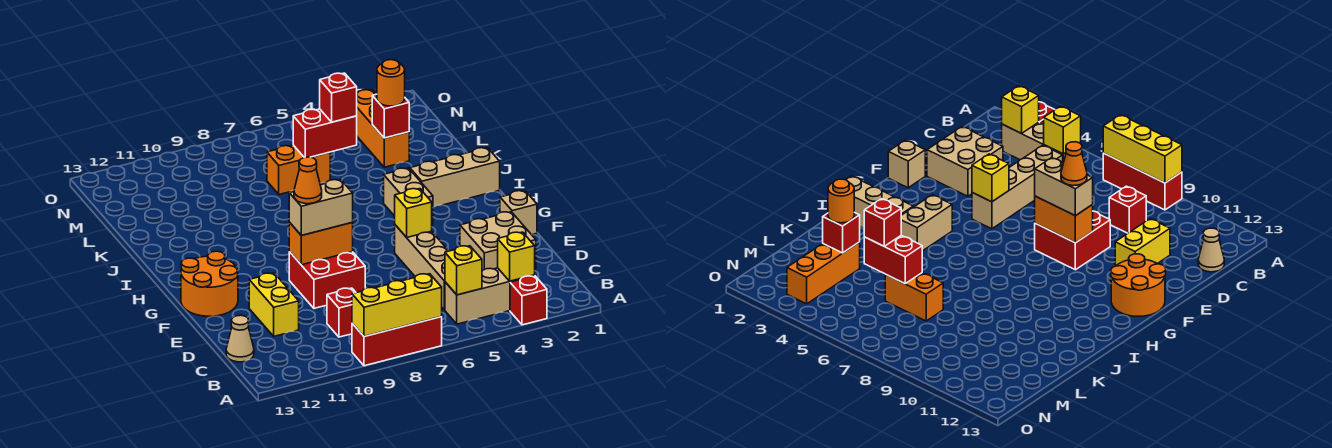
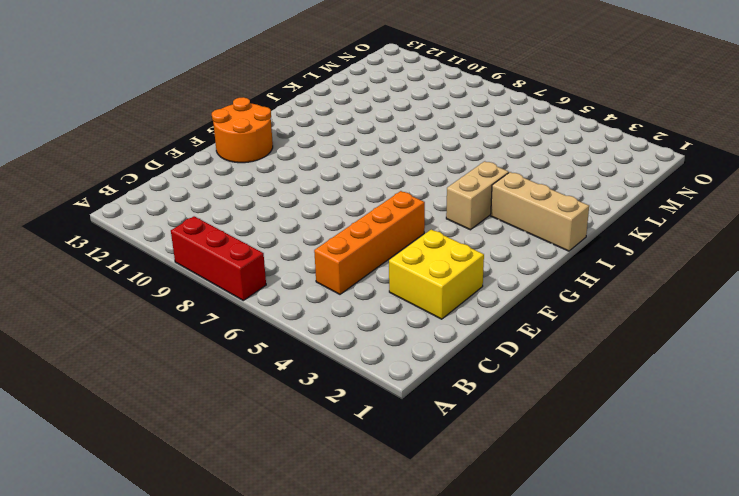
orange 1x4 brick [314,191,425,294] -> tan 1x4 brick [395,225,448,310]
yellow 2x2 brick [389,230,484,319] -> tan 2x2 brick [460,212,536,271]
none -> red 1x1 brick [510,276,547,325]
none -> tan 1x3 brick [445,268,535,324]
none -> red 1x1 brick [327,288,356,337]

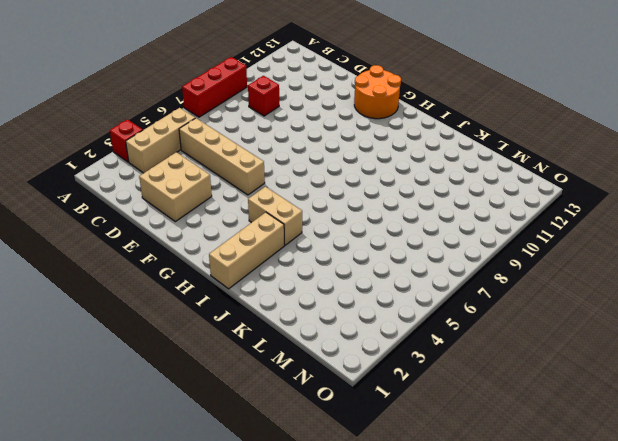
none -> tan 1x1 cone [226,315,254,362]
none -> yellow 1x2 brick [249,273,299,336]
none -> red 2x2 brick [289,252,365,308]

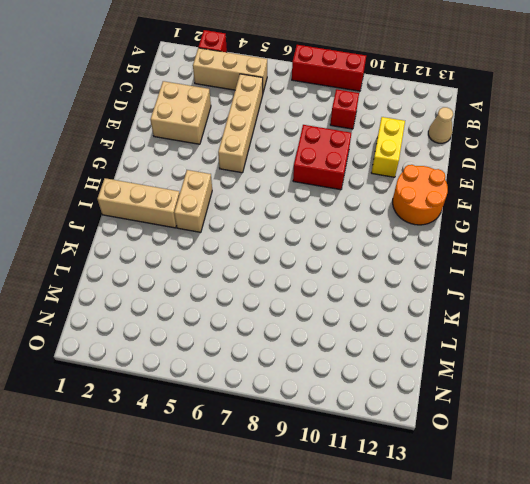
none -> tan 1x1 brick [500,191,537,234]
none -> orange 1x3 brick [357,90,409,167]
none -> orange 1x2 brick [267,145,330,195]

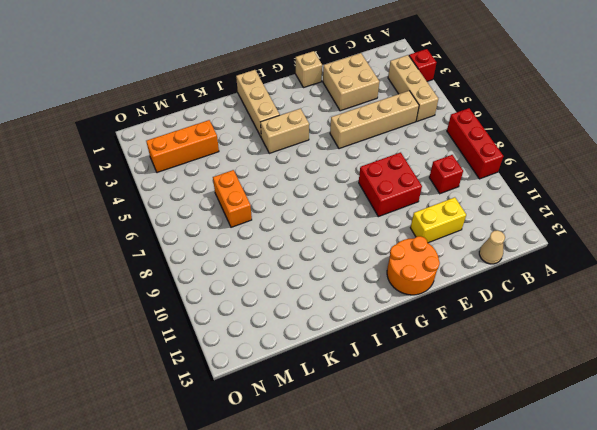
none -> yellow 1x3 brick [352,274,442,336]
none -> yellow 1x1 brick [498,232,535,281]
none -> yellow 1x1 brick [445,246,482,295]

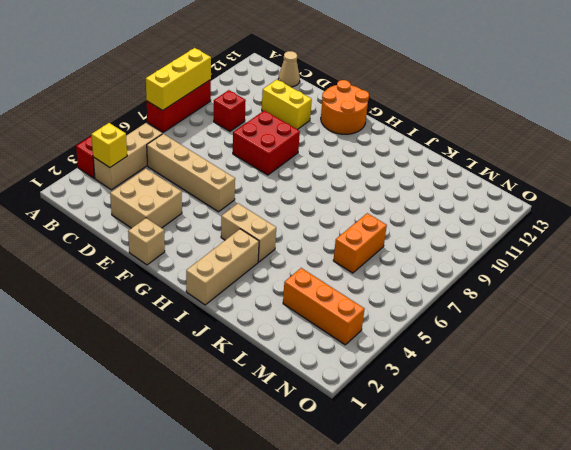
none -> yellow 1x1 brick [445,246,482,295]
none -> yellow 1x1 brick [395,189,432,237]
none -> orange 1x2 brick [289,222,353,265]

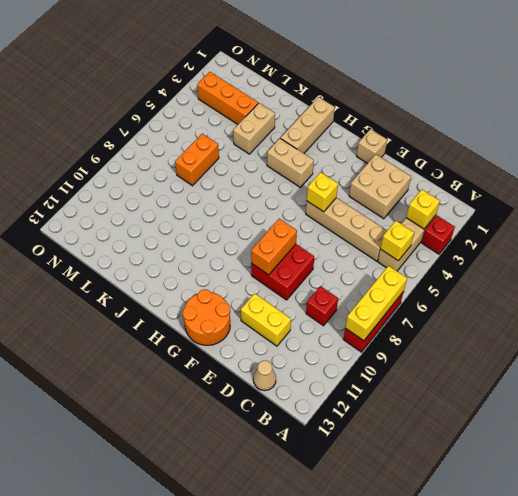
tan 1x2 brick [233,103,275,154] -> tan 1x2 brick moved to [289,180,353,235]
none -> red 1x1 brick [372,94,409,138]
none -> red 1x2 brick [293,109,357,157]
none -> orange 1x1 round brick [377,60,405,106]

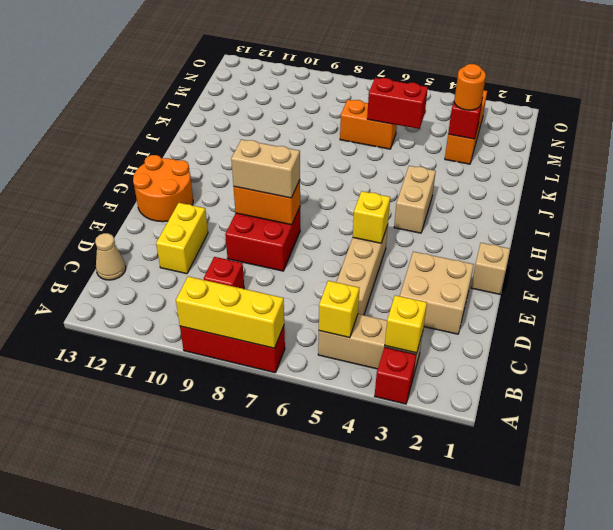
none -> tan 1x3 brick [410,148,500,207]
none -> red 1x1 brick [320,73,357,122]
none -> orange 1x1 cone [294,157,322,204]

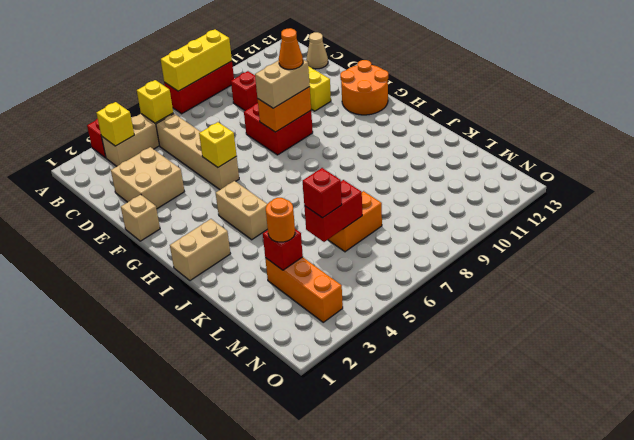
tan 1x2 brick [170,219,231,281] -> tan 1x3 brick [410,148,500,207]

